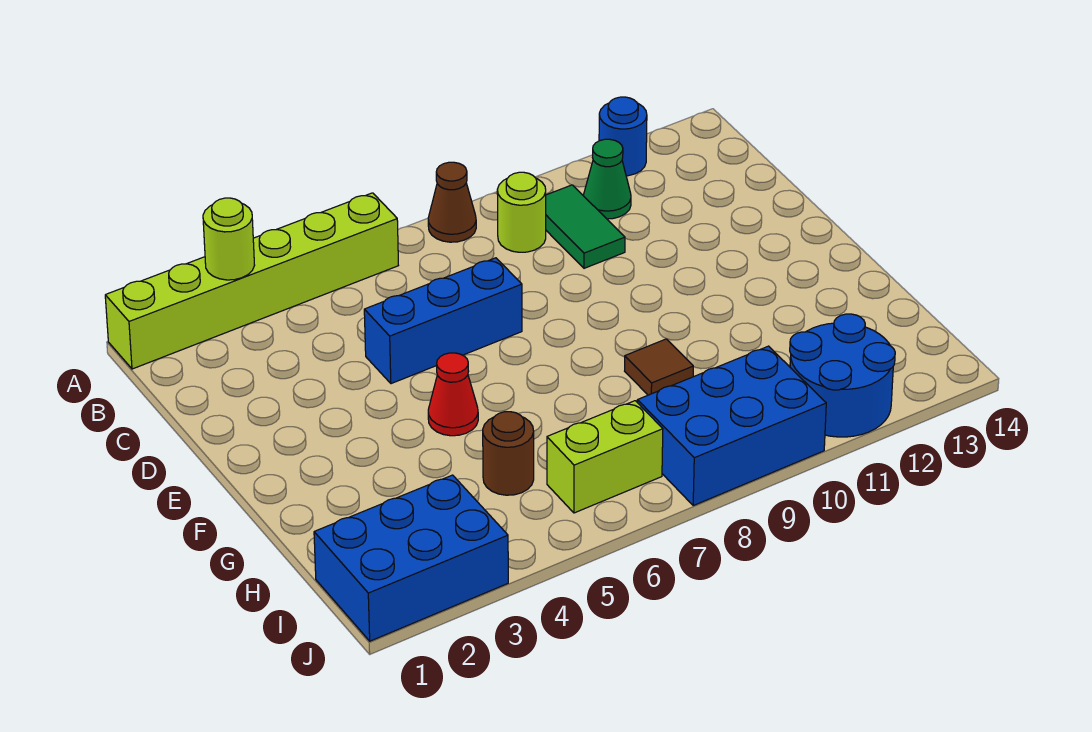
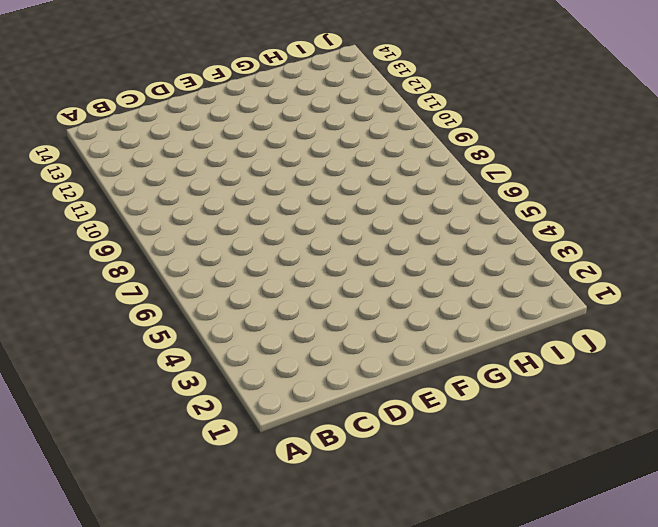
none -> lime 1x6 brick [105,193,398,369]
none -> brown 1x1 cone [428,162,476,242]
none -> blue 1x1 round brick [599,97,647,176]

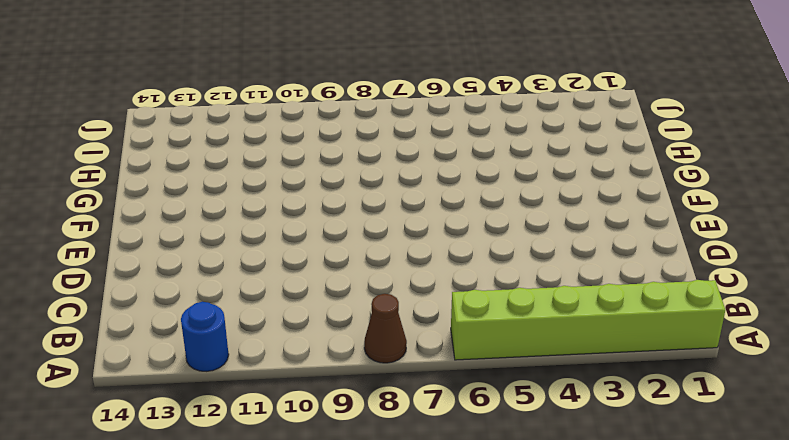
none -> lime 1x1 round brick [497,172,546,252]
none -> green 1x2 tile [546,185,625,268]
none -> green 1x1 cone [583,139,631,219]

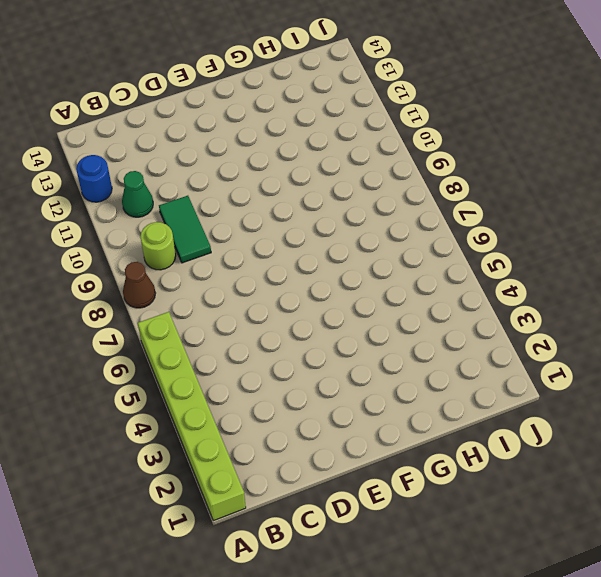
green 1x2 tile [159,196,211,263] -> green 1x2 tile turned to [546,185,625,268]
none -> blue 1x3 brick [364,258,522,384]
none -> red 1x1 cone [428,353,478,436]
none -> brown 1x1 tile [625,339,693,395]

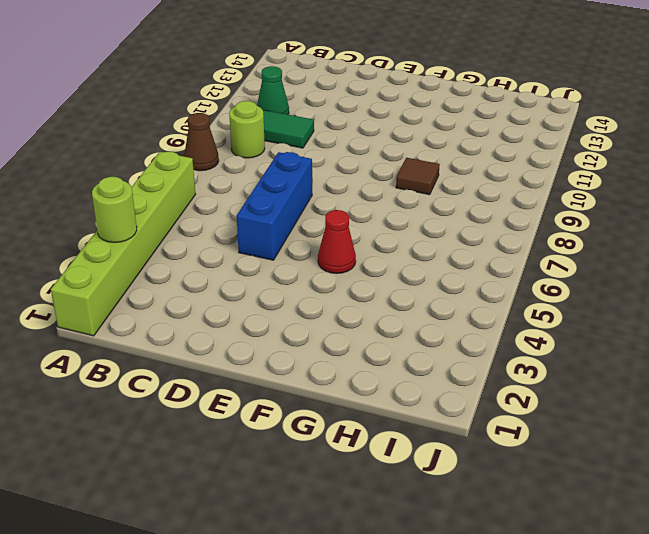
none -> blue 1x1 round brick [599,97,647,176]
none -> brown 1x1 round brick [483,412,534,495]
none -> blue 2x3 brick [314,475,508,641]

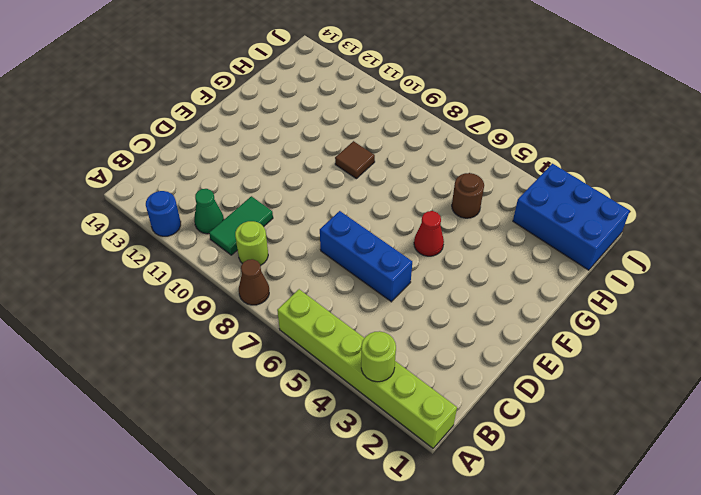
none -> lime 1x2 brick [547,401,663,513]
none -> blue 2x3 brick [637,346,826,505]
none -> blue 2x2 round brick [790,314,895,437]

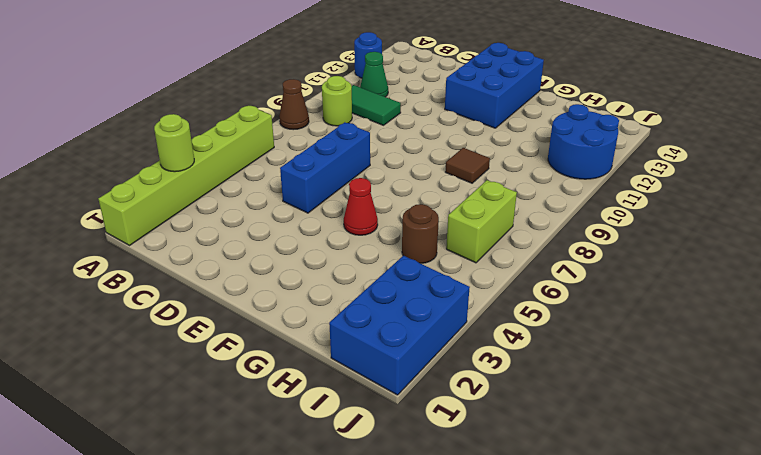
blue 2x3 brick [445,43,544,128] -> blue 2x3 brick moved to [637,346,826,505]

